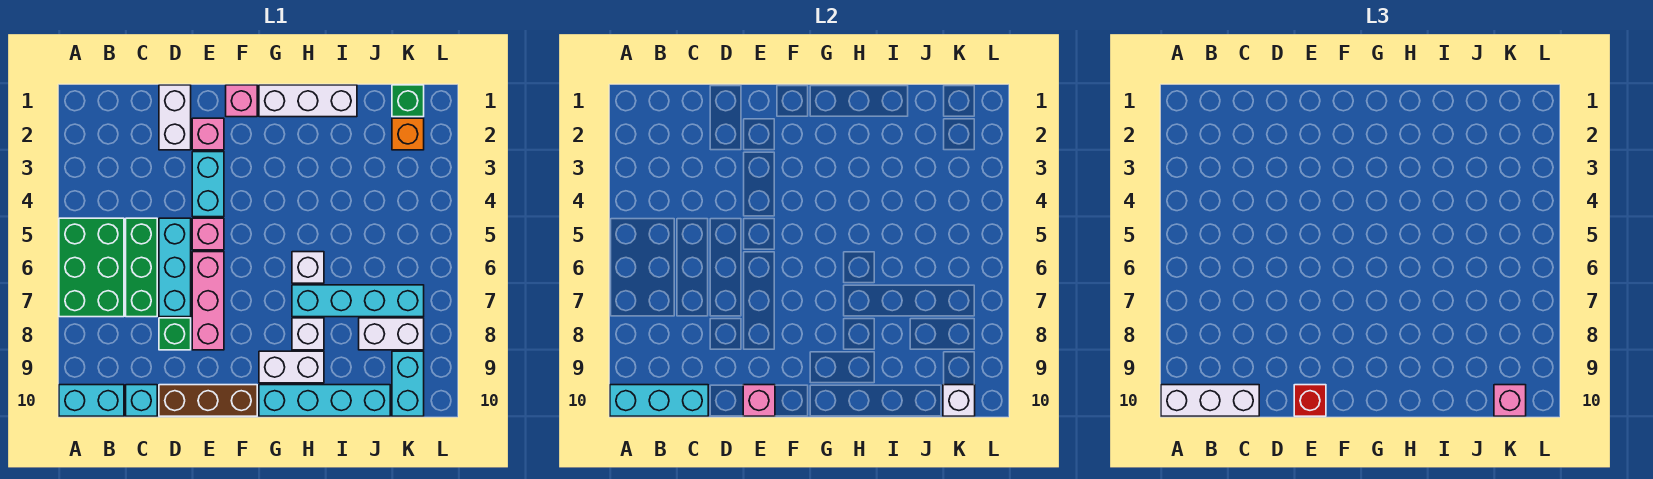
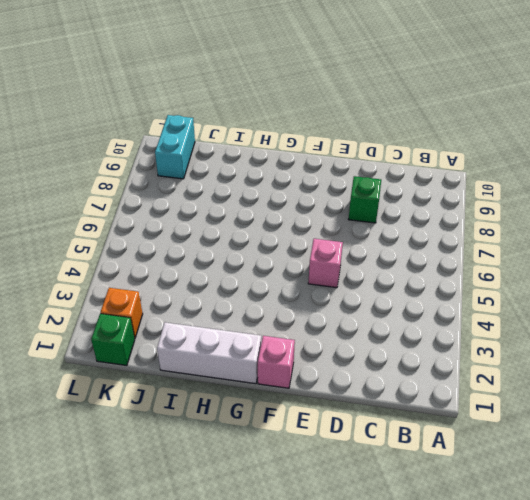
none -> green 2x3 brick [59,218,124,317]
none -> cyan 1x2 brick [59,385,124,416]
none -> green 1x3 brick [126,218,157,317]

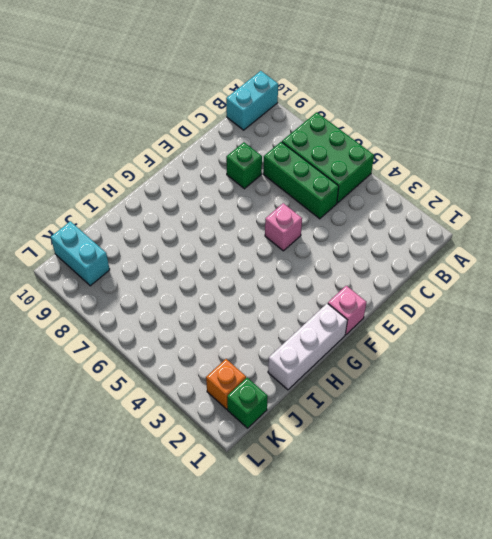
none -> cyan 1x1 brick [126,385,157,416]
none -> white 1x2 brick [159,85,191,150]
none -> cyan 1x3 brick [159,218,191,317]

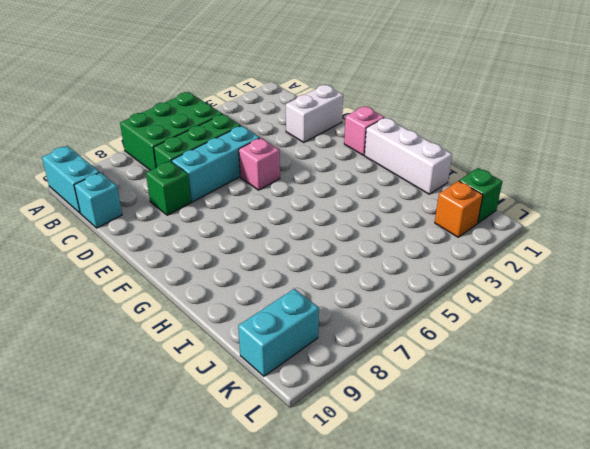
none -> brown 1x3 brick [159,385,257,416]
none -> pink 1x1 brick [192,118,224,150]
none -> cyan 1x2 brick [192,152,224,217]

